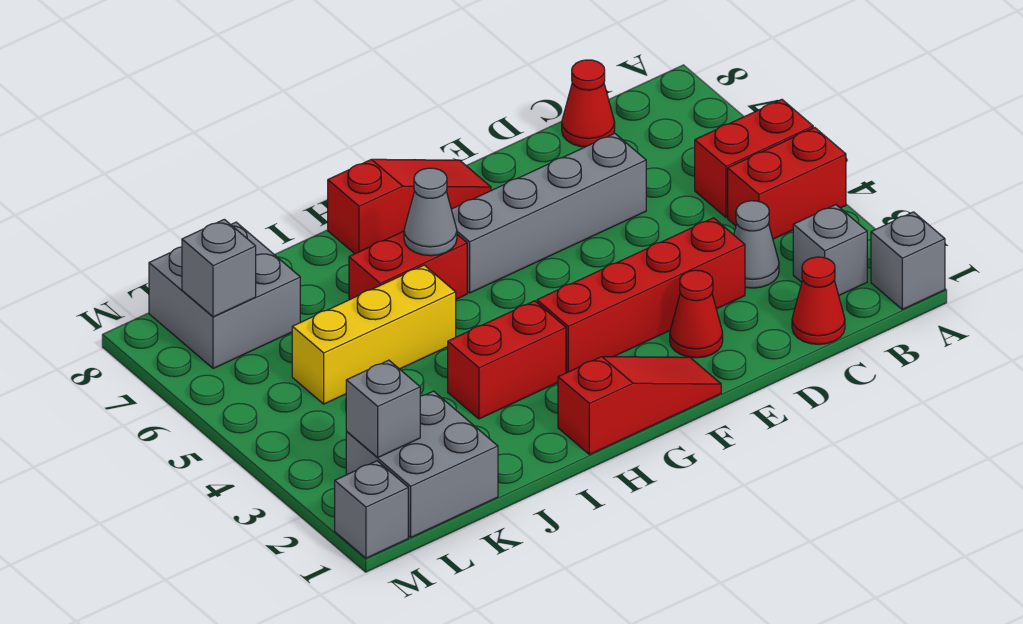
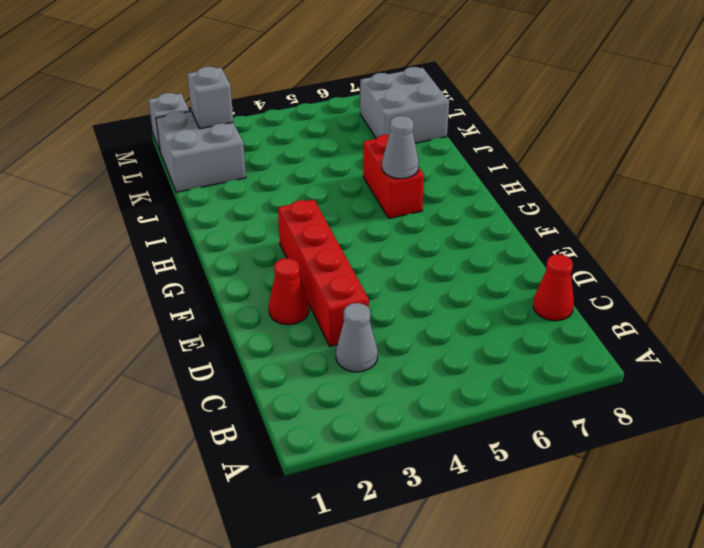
none -> grey 1x1 brick [871,212,945,309]
none -> red 1x2 brick [728,128,846,239]
none -> red 1x2 brick [695,99,813,217]

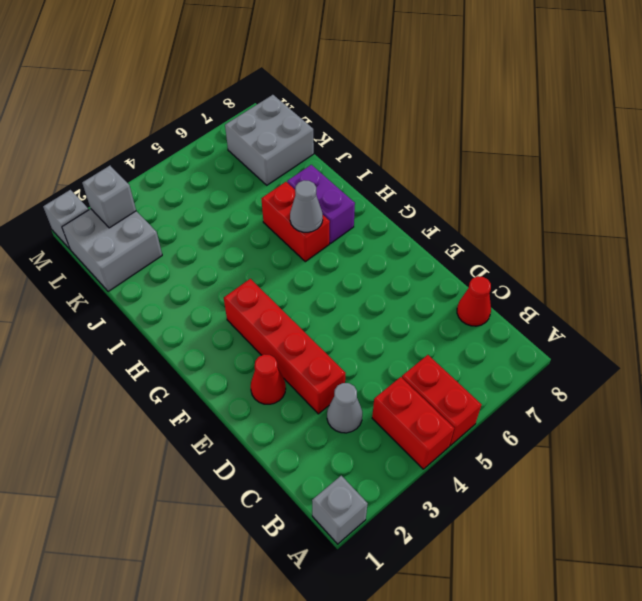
purple 1x2 brick [287,165,355,244] -> none
none -> grey 1x1 brick [793,205,867,295]
none -> red 1x1 cone [792,257,845,344]
none -> grey 1x4 brick [451,133,646,293]

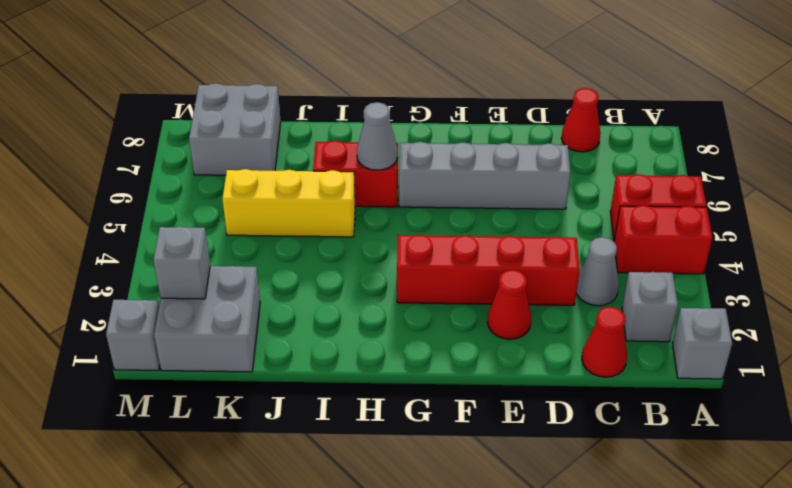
none -> red 1x3 slope [558,357,721,455]
none -> red 1x3 slope [328,159,491,254]
none -> red 1x2 brick [448,301,566,419]

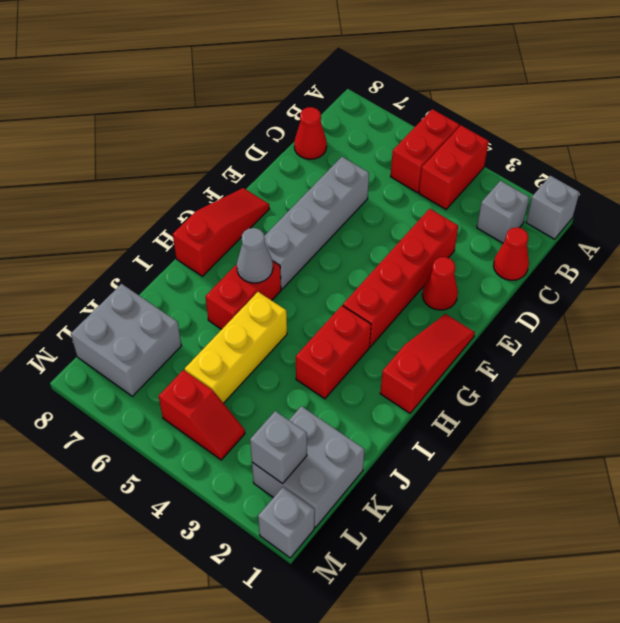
red 1x2 slope [159,370,245,460] -> none
none -> grey 1x1 cone [734,201,779,288]
none -> grey 1x1 brick [182,219,256,317]

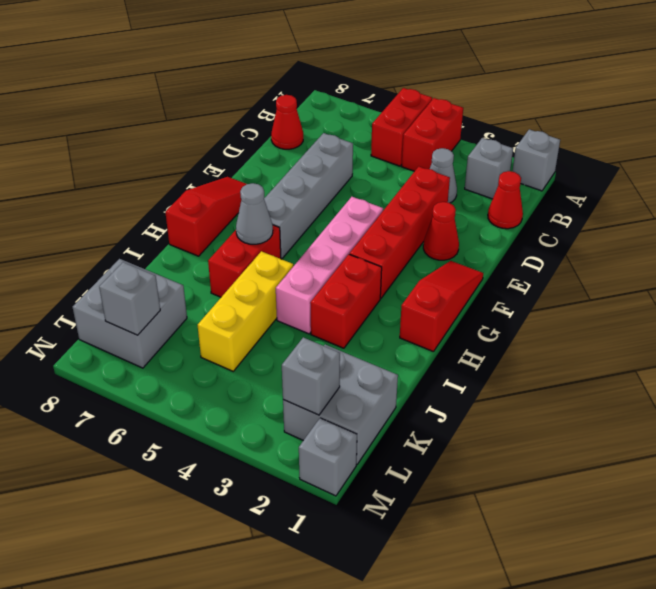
pink 1x4 brick [276,197,383,334] -> none

